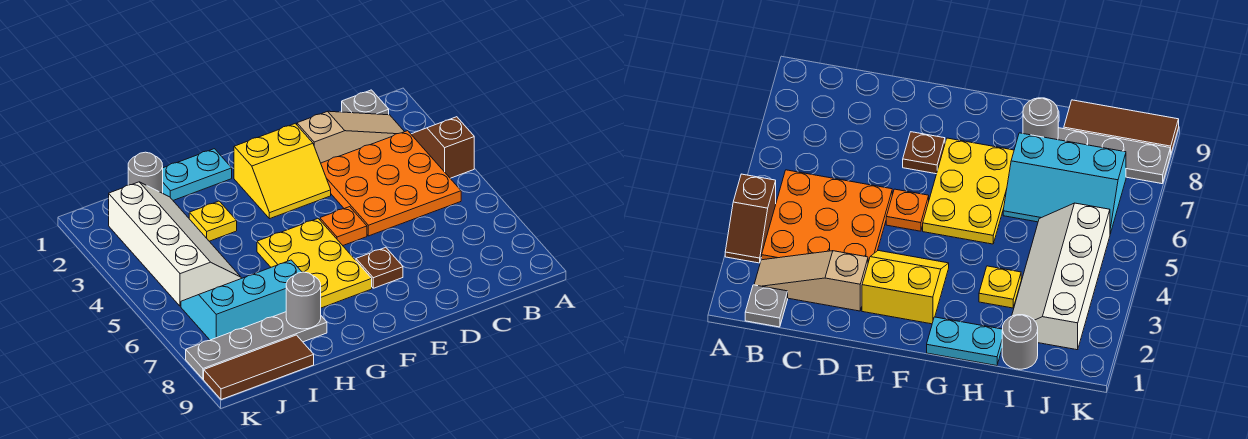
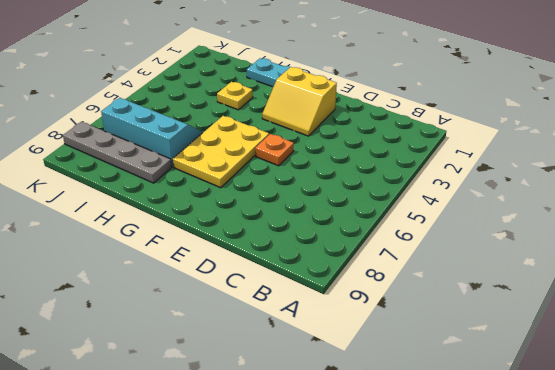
none -> brown 1x2 slope [411,117,474,178]
none -> grey 1x1 plate [342,90,389,115]
none -> tan 1x3 slope [297,111,404,163]

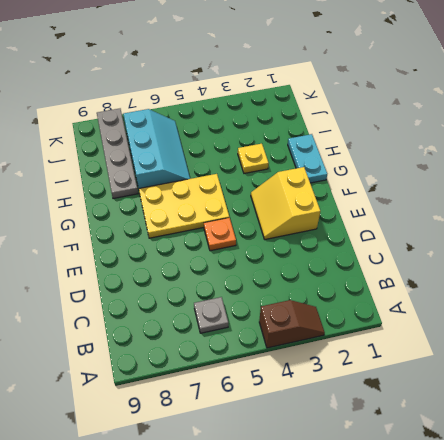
grey 1x1 plate [194,297,228,333] -> grey 1x1 plate moved to [342,90,389,115]
none -> tan 1x3 slope [297,111,404,163]
none -> orange 3x3 plate [321,131,461,236]
none -> brown 1x1 plate [356,247,403,288]

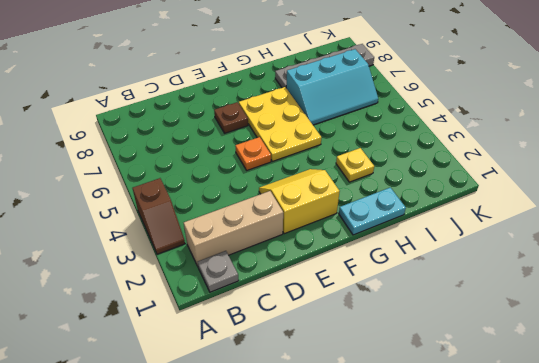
tan 1x3 brick [184,191,283,266] -> tan 1x3 slope [297,111,404,163]
none -> orange 3x3 plate [321,131,461,236]
none -> grey 1x1 round brick [128,152,163,193]
none -> white 2x4 slope [109,182,241,306]

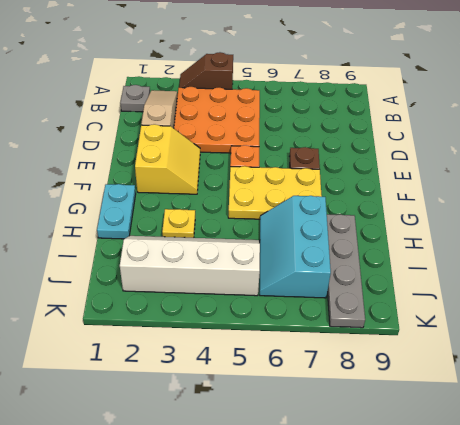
none -> grey 1x1 round brick [128,152,163,193]
none -> brown 1x3 tile [204,335,314,400]
none -> grey 1x1 round brick [286,272,321,329]

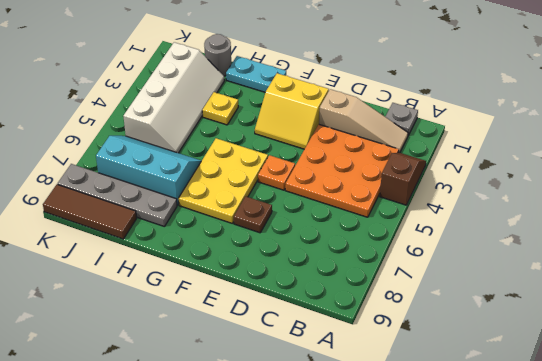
none -> grey 1x1 round brick [286,272,321,329]

